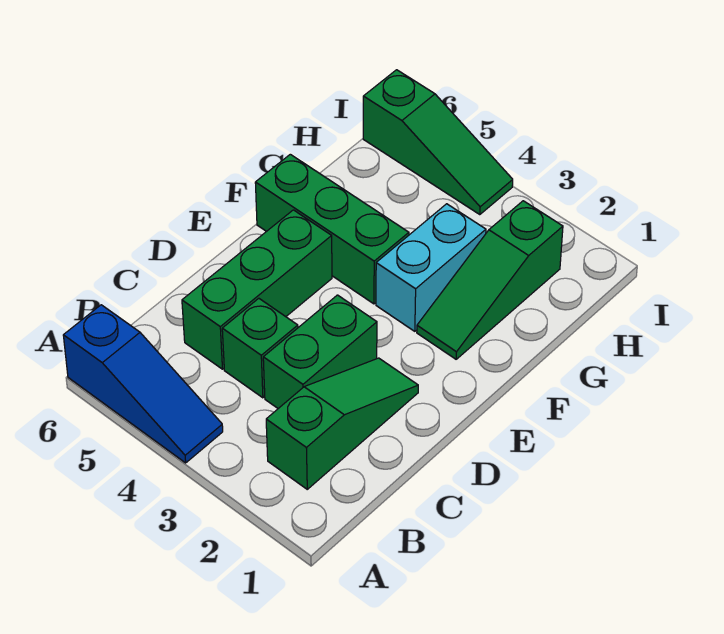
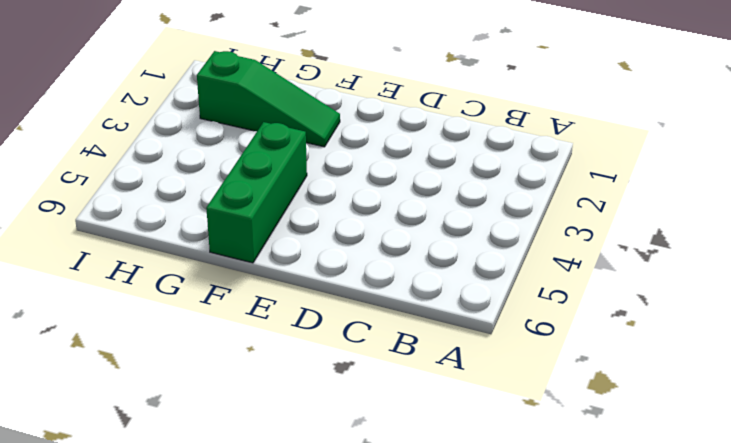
none -> blue 1x3 slope [63,305,223,463]
none -> green 1x3 slope [266,358,418,489]

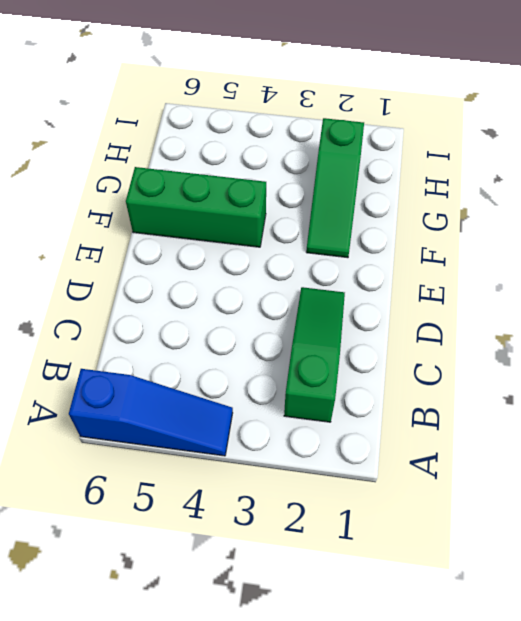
none -> green 1x2 brick [263,295,377,408]
none -> green 1x1 brick [222,298,298,398]

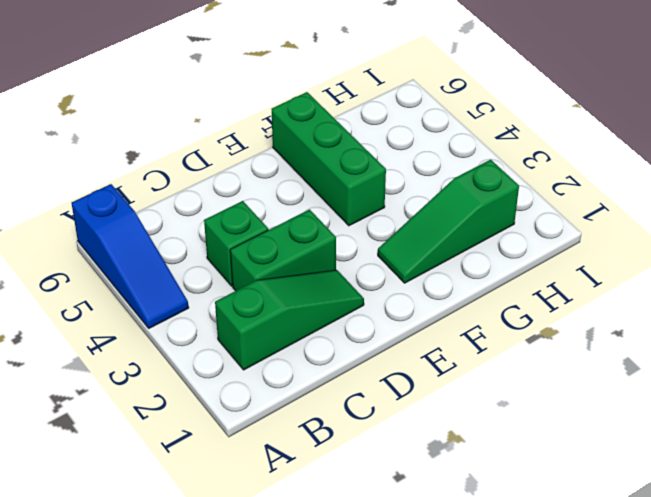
none -> green 1x3 brick [182,210,332,369]
none -> cyan 1x2 brick [376,204,486,331]

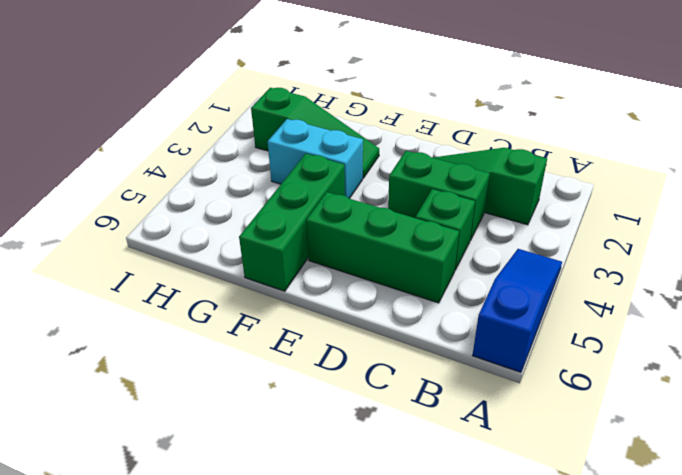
none -> green 1x3 slope [363,70,513,215]

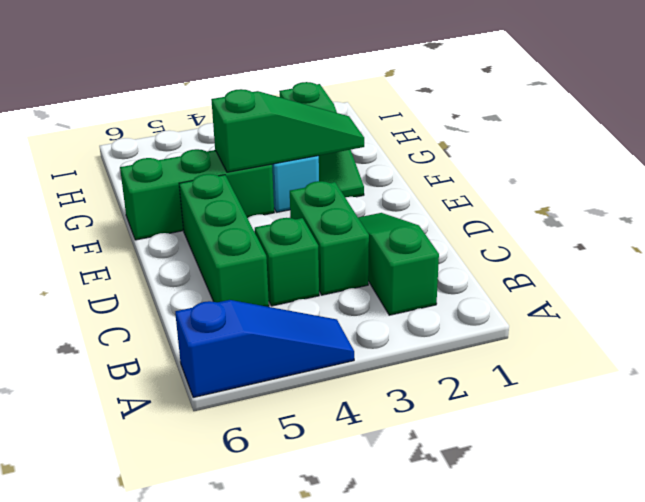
green 1x3 slope [211,89,364,172] -> green 1x3 slope moved to [363,70,513,215]

